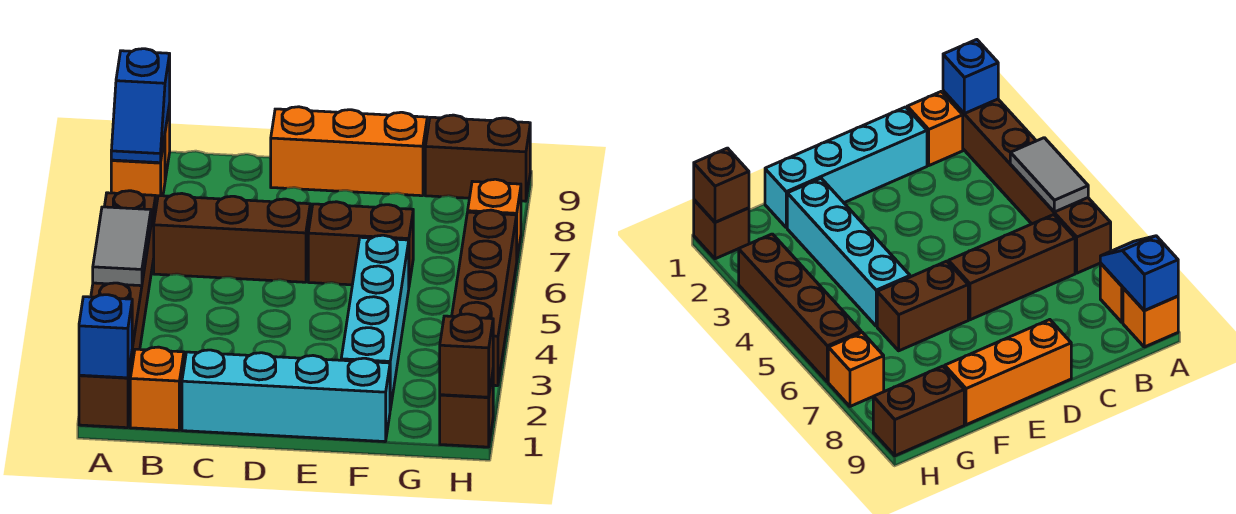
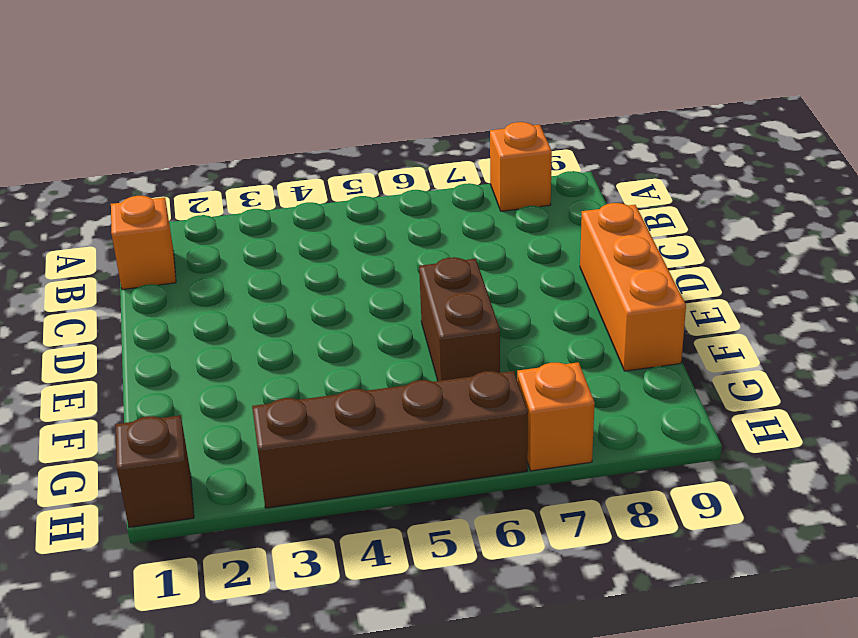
none -> brown 1x6 brick [79,191,156,428]
none -> orange 1x1 brick [1123,288,1178,347]
none -> brown 1x3 brick [154,193,310,282]

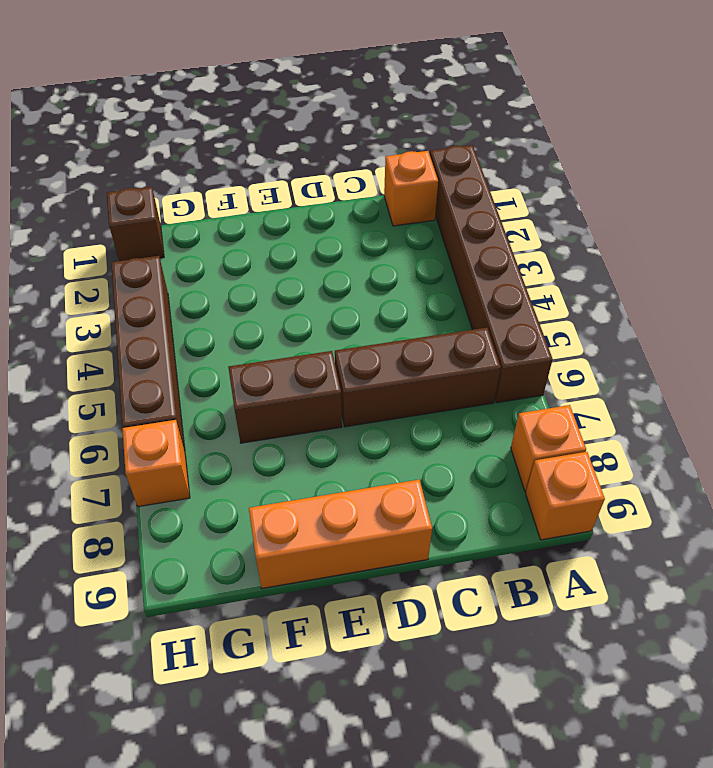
none -> cyan 1x4 brick [182,350,390,442]
none -> cyan 1x4 brick [341,235,409,410]
none -> brown 1x2 brick [425,115,530,201]

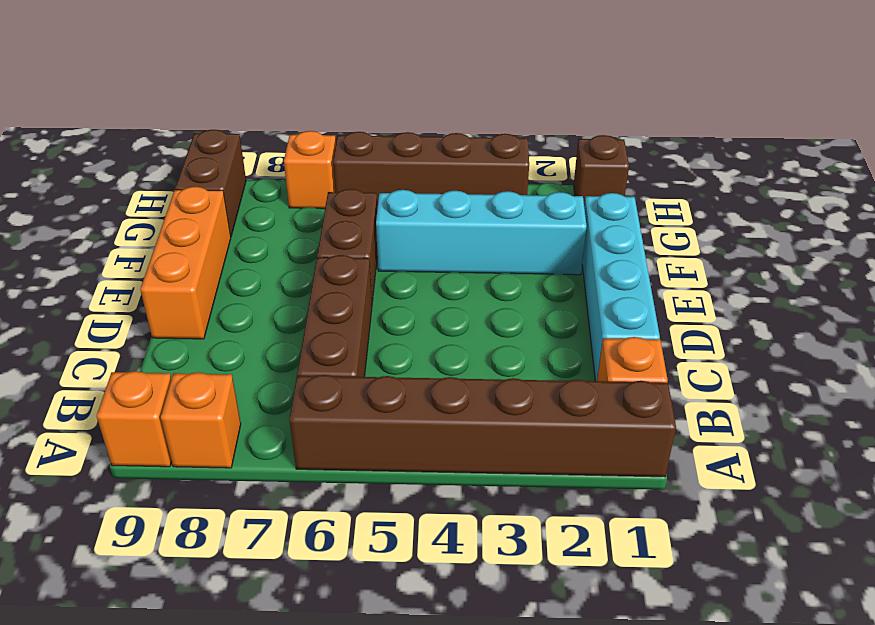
none -> blue 1x1 brick [79,295,132,378]
none -> grey 1x2 tile [93,207,151,286]
none -> blue 1x2 slope [111,49,170,163]

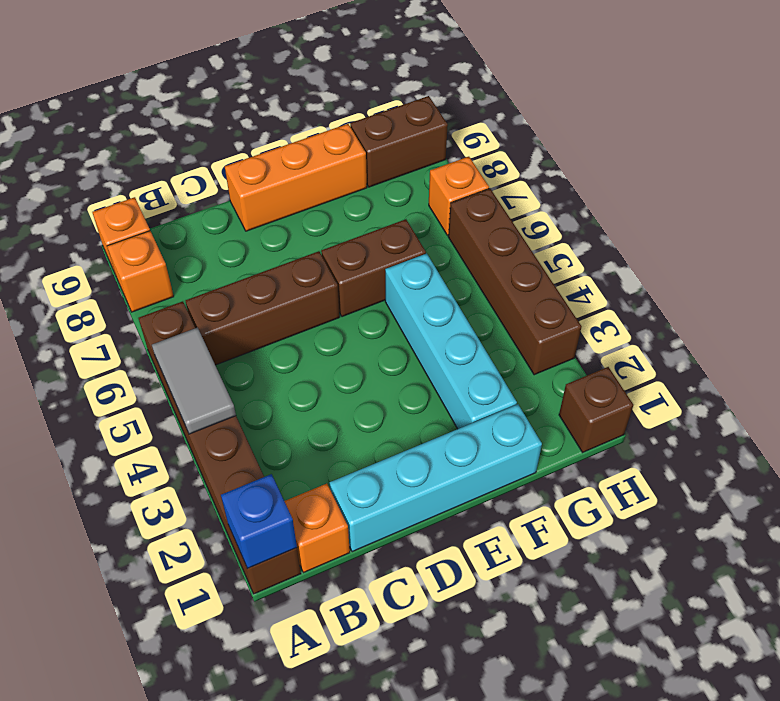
none -> blue 1x2 slope [111,49,170,163]
none -> brown 1x1 brick [440,314,493,397]

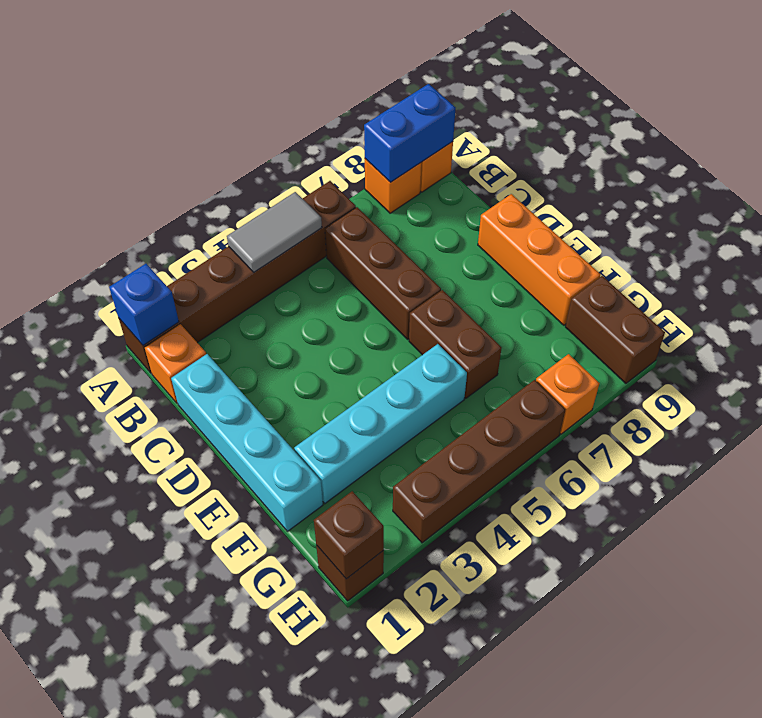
blue 1x2 brick [364,84,455,182] -> blue 1x2 slope [111,49,170,163]

